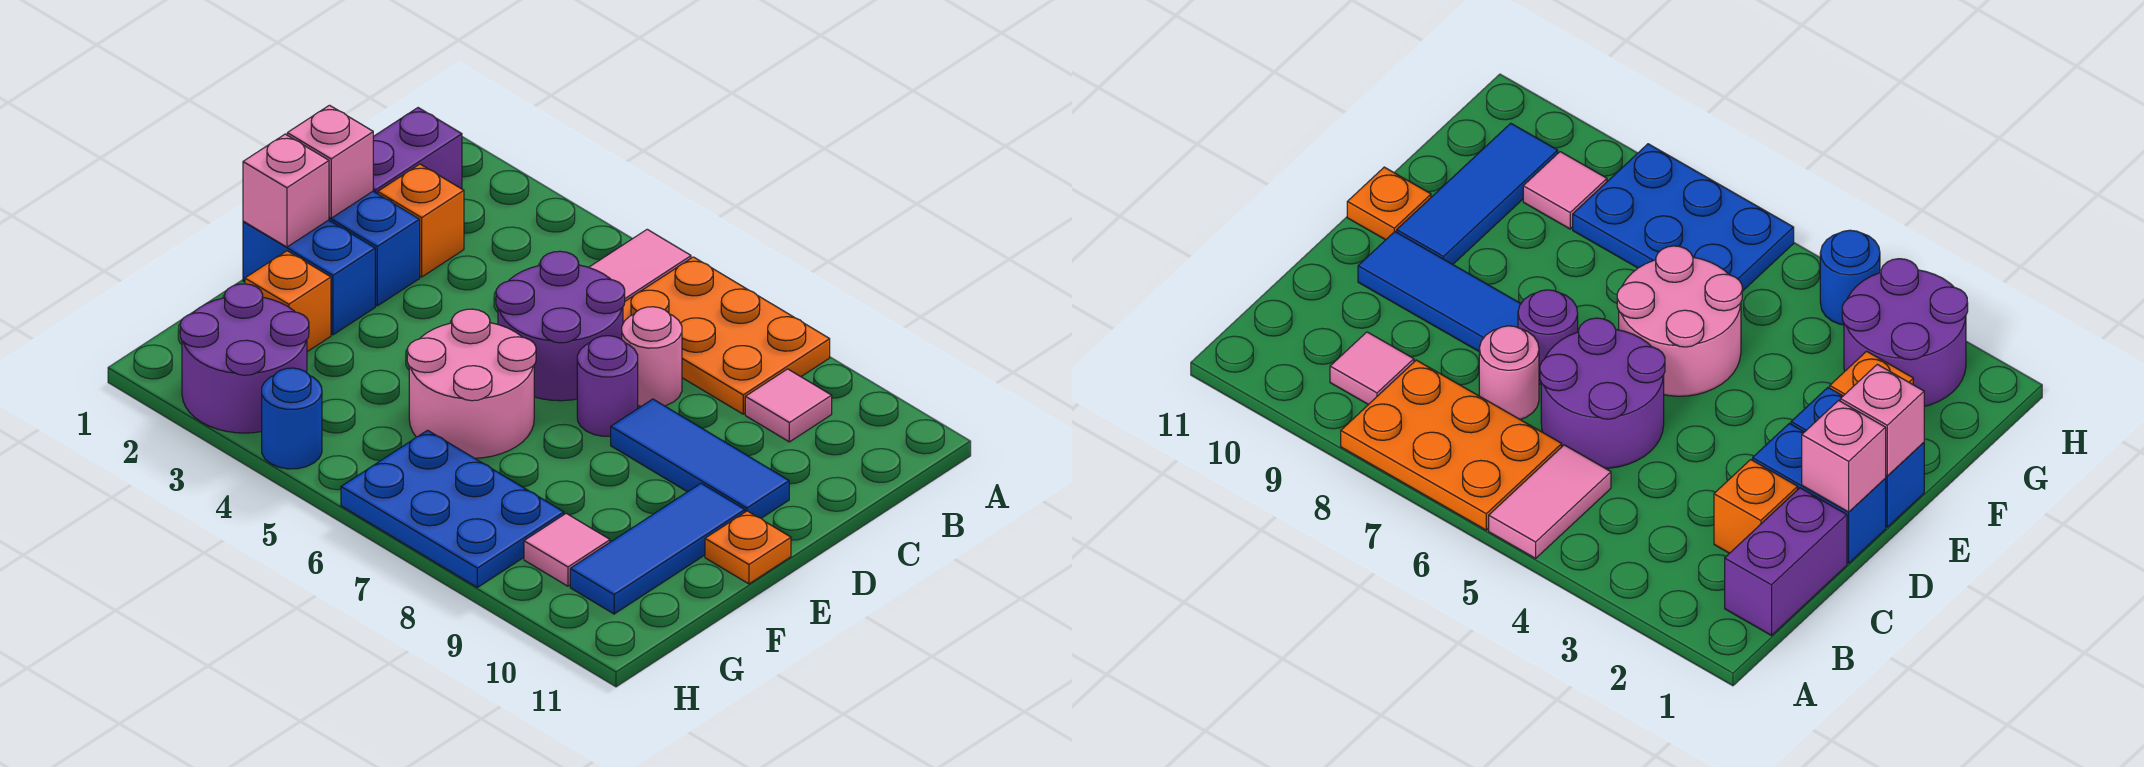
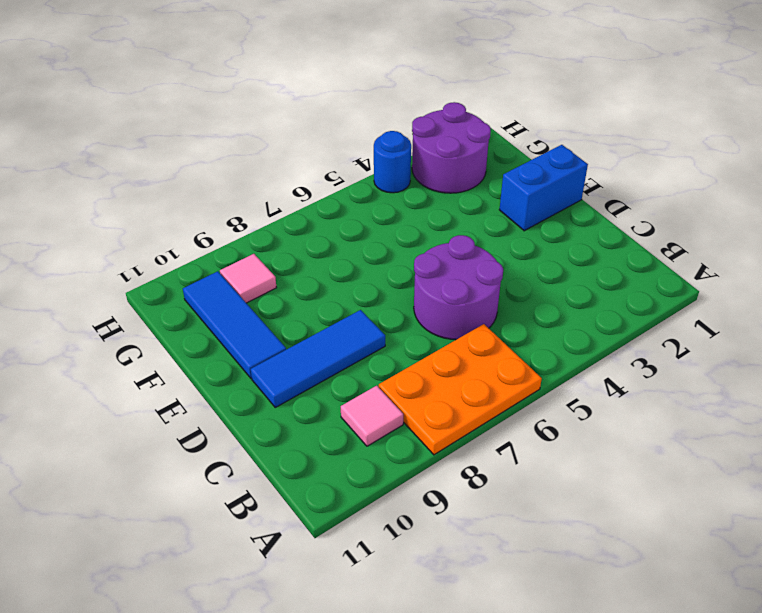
none -> pink 1x2 tile [589,229,691,301]
none -> purple 1x2 brick [373,108,462,194]
none -> orange 1x1 brick [378,164,464,277]

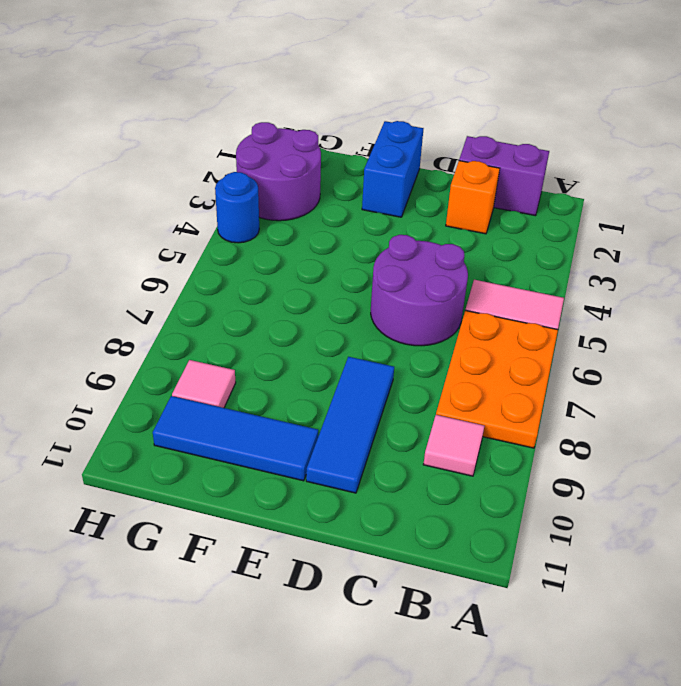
none -> pink 1x1 round brick [622,307,682,406]
none -> blue 1x2 brick [329,192,420,306]
none -> purple 1x1 round brick [577,336,638,436]

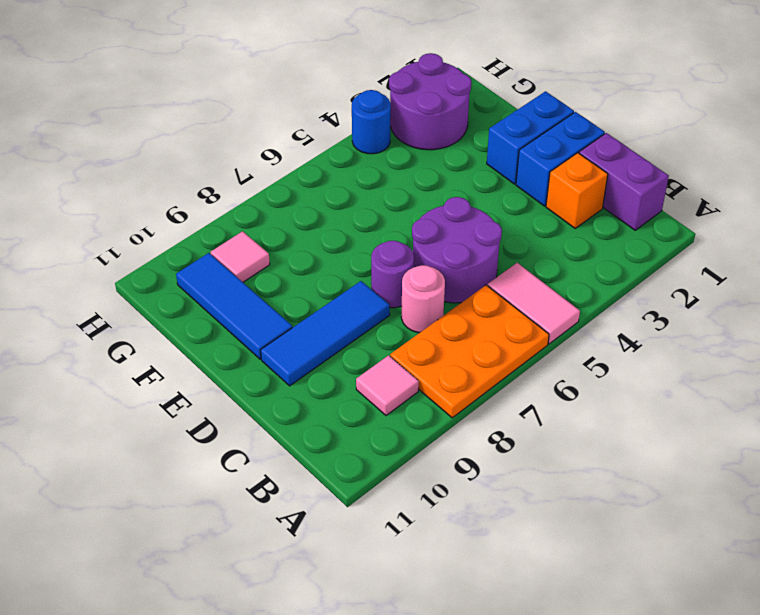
none -> pink 2x2 round brick [407,309,536,458]
none -> orange 1x1 plate [705,511,791,584]
none -> orange 1x1 brick [245,251,331,352]

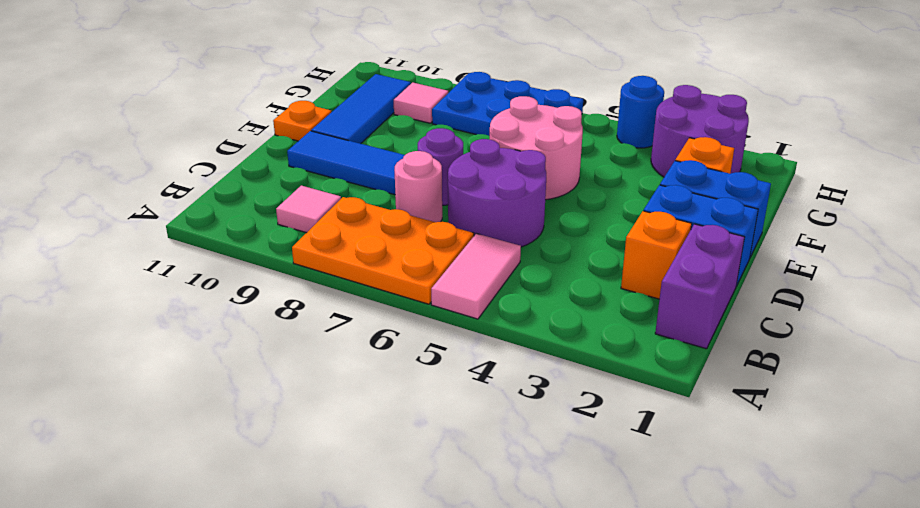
none -> pink 1x1 brick [287,105,373,218]
none -> pink 1x1 brick [243,134,329,247]

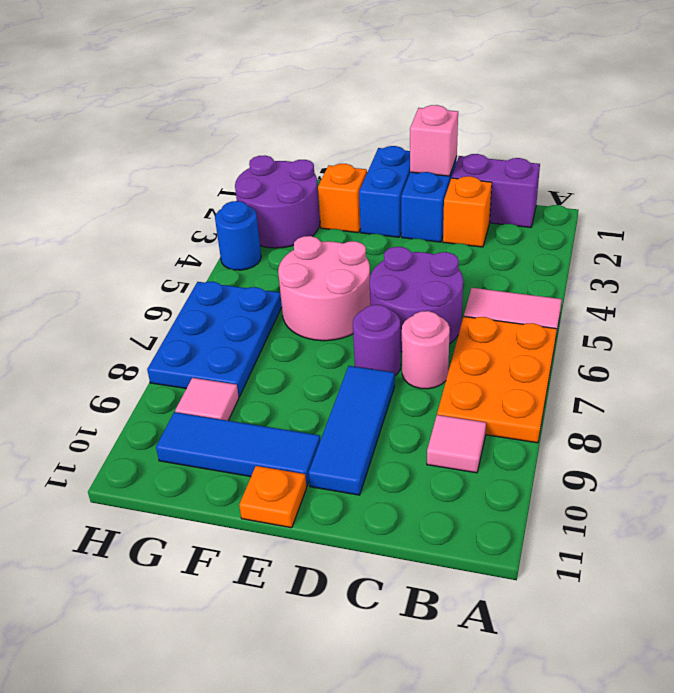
none -> pink 1x1 brick [243,134,329,247]

